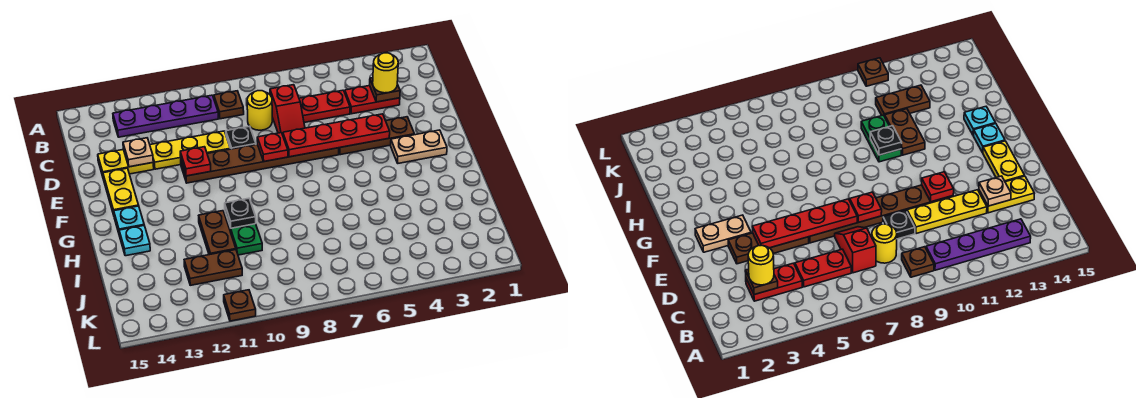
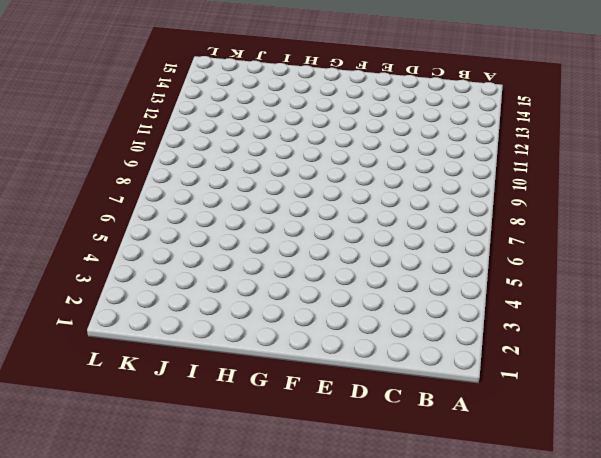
none -> brown 1x1 plate [214,91,244,119]
none -> purple 1x4 plate [113,95,218,137]
none -> red 1x2 plate [345,86,400,114]

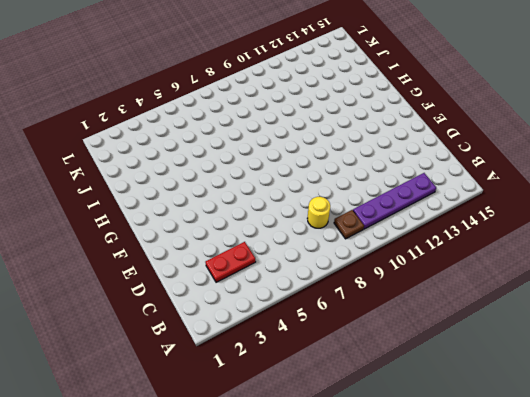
none -> red 1x2 plate [299,90,350,122]
none -> red 1x2 slope [270,85,305,135]
none -> black 1x1 plate [226,126,256,149]

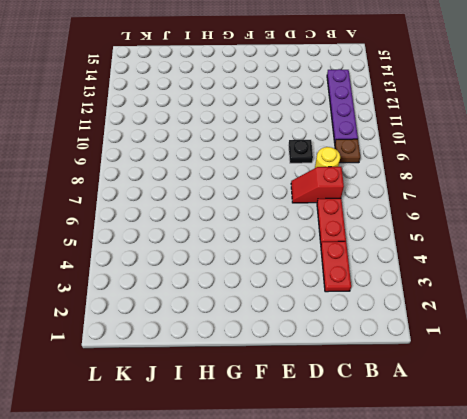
none -> yellow 1x3 plate [150,131,230,169]
none -> yellow 1x2 plate [98,150,154,176]
none -> brown 1x3 plate [339,117,414,155]

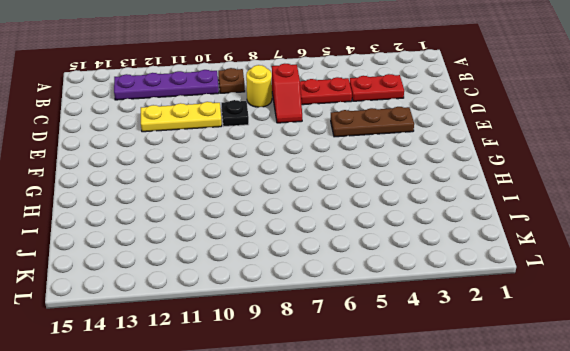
none -> yellow 1x2 plate [98,150,154,176]
none -> brown 1x6 plate [181,144,339,183]
none -> yellow 1x2 plate [103,168,139,215]

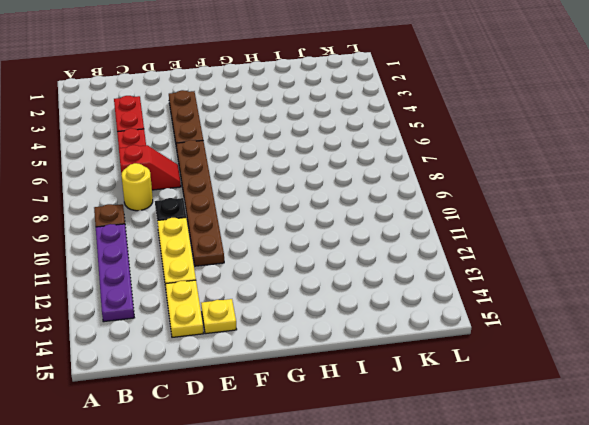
yellow 1x1 plate [201,299,237,334] -> yellow 1x2 plate [103,168,139,215]
none -> tan 1x2 plate [391,130,447,163]
none -> cyan 1x1 plate [114,206,144,236]
none -> green 1x2 plate [225,213,262,255]

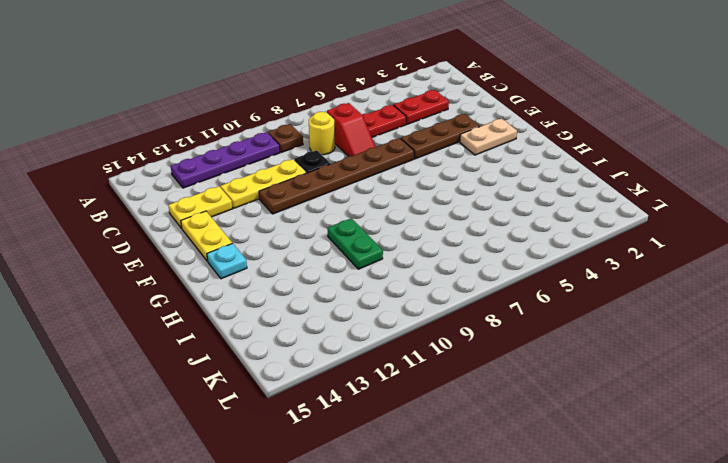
none -> brown 1x2 plate [199,211,236,255]
none -> cyan 1x1 plate [119,225,150,256]
none -> brown 1x2 plate [184,250,242,285]

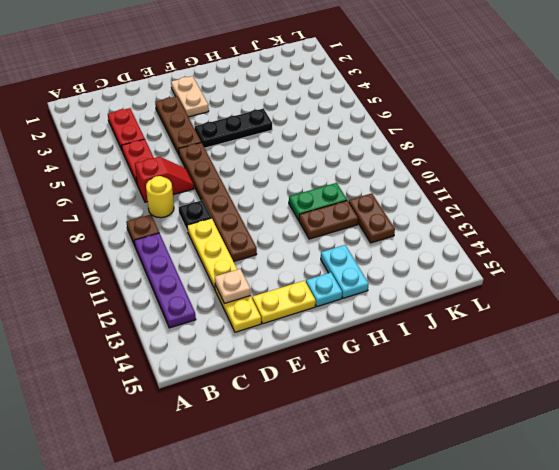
black 1x3 plate [195,108,272,148] -> none
cyan 1x2 plate [321,245,369,298] -> cyan 1x1 plate [119,225,150,256]
none -> brown 1x1 plate [224,290,256,321]
none -> brown 1x1 plate [370,78,400,102]
none -> red 1x4 plate [283,114,390,157]

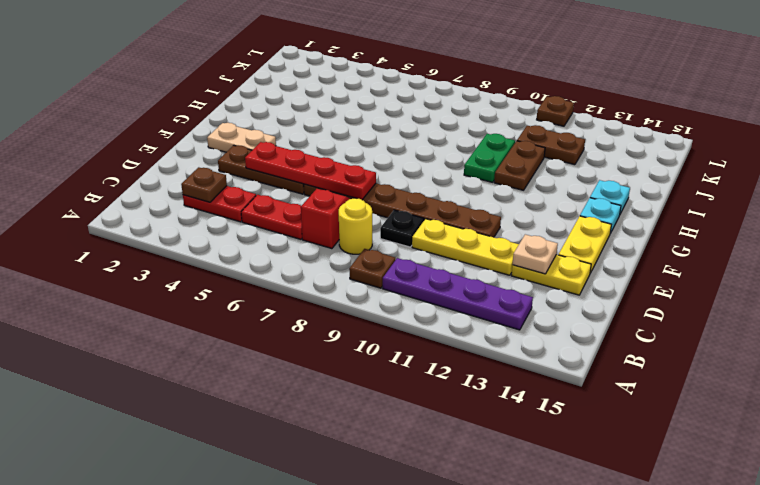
none -> red 1x1 plate [257,133,288,162]
none -> red 1x1 plate [180,147,211,176]
none -> black 1x1 plate [225,198,256,228]

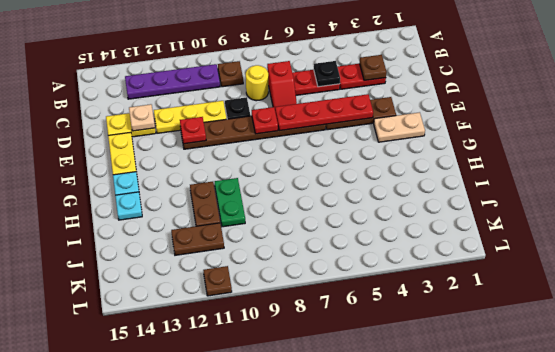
black 1x1 plate [314,61,340,87] -> black 1x1 plate moved to [225,198,256,228]
none -> yellow 1x1 round brick [373,53,398,93]

